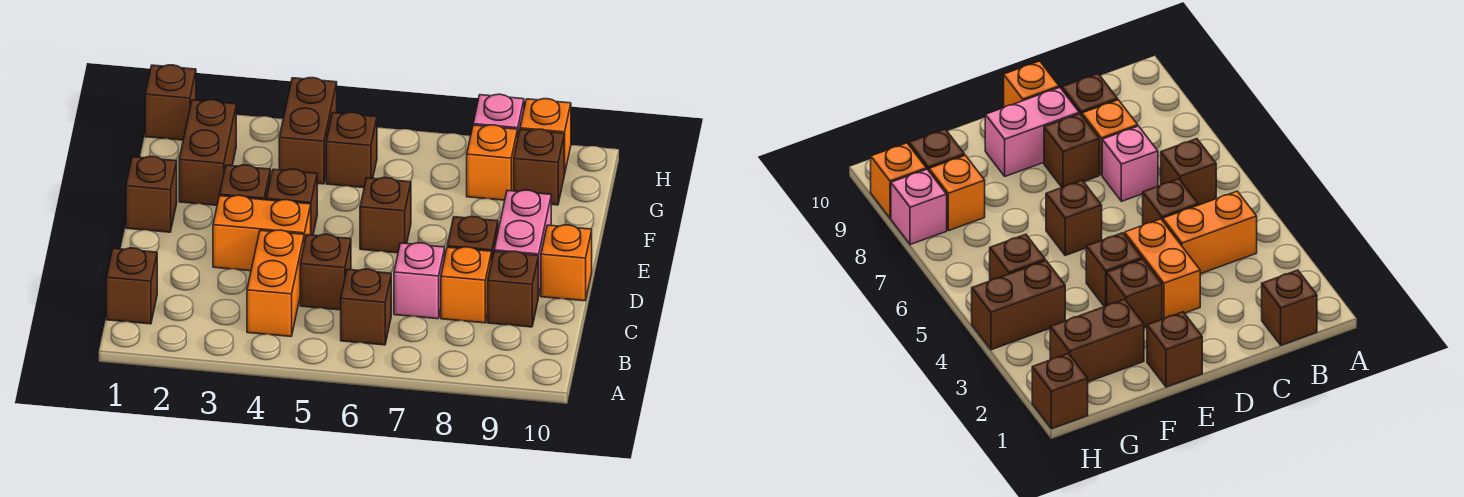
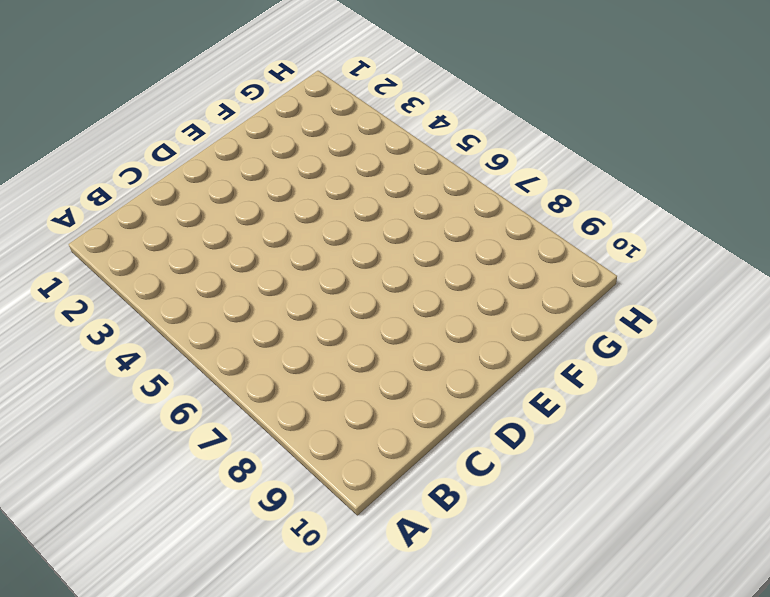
none -> brown 1x1 brick [106,248,157,324]
none -> orange 1x2 brick [247,230,304,336]
none -> brown 1x1 brick [341,269,391,345]

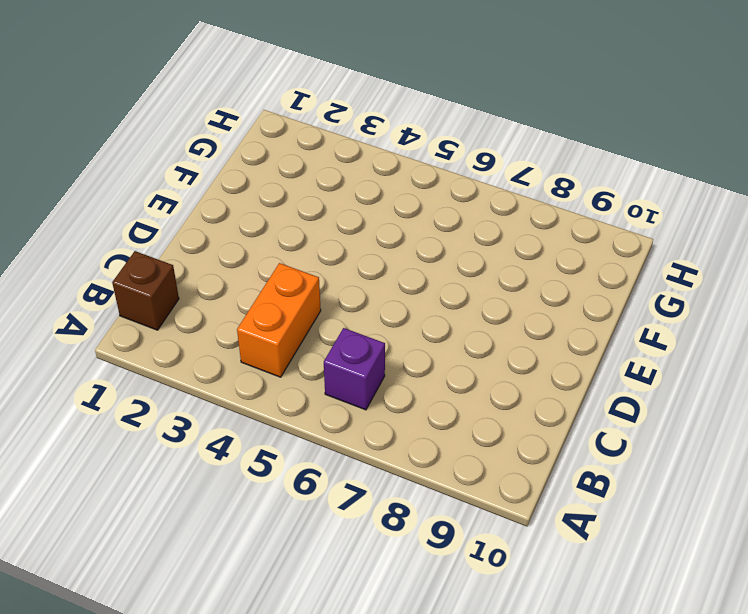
purple 1x1 brick [324,328,385,410] -> brown 1x1 brick [341,269,391,345]
none -> brown 1x1 brick [300,234,351,310]
none -> pink 1x1 brick [394,243,445,319]
none -> orange 1x1 brick [441,247,492,323]

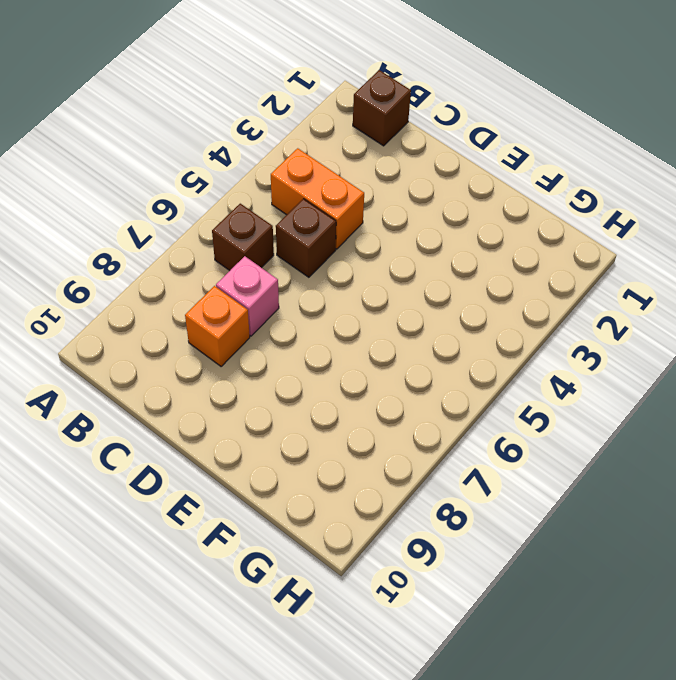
none -> brown 1x1 brick [488,251,539,327]
none -> orange 1x2 brick [213,195,311,271]
none -> brown 1x1 brick [447,217,498,258]

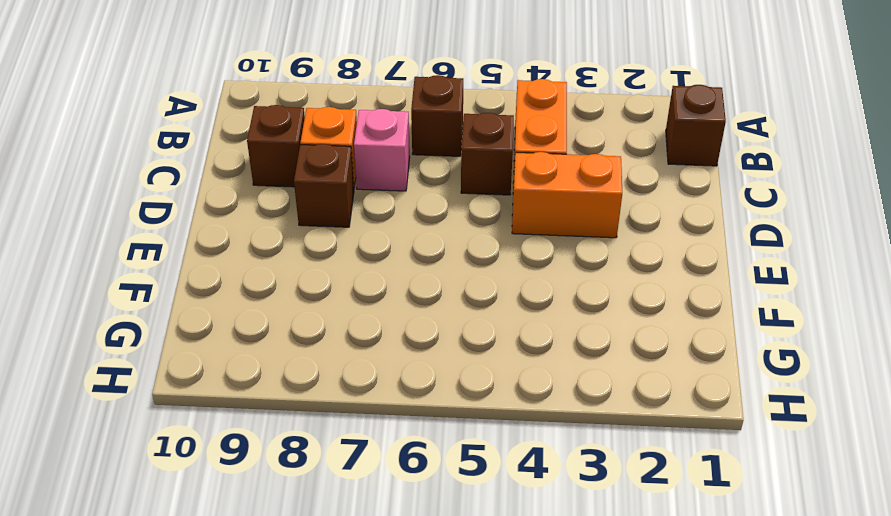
none -> pink 1x2 brick [494,190,551,296]
none -> orange 1x1 brick [541,225,592,301]
none -> brown 1x1 brick [126,156,177,232]

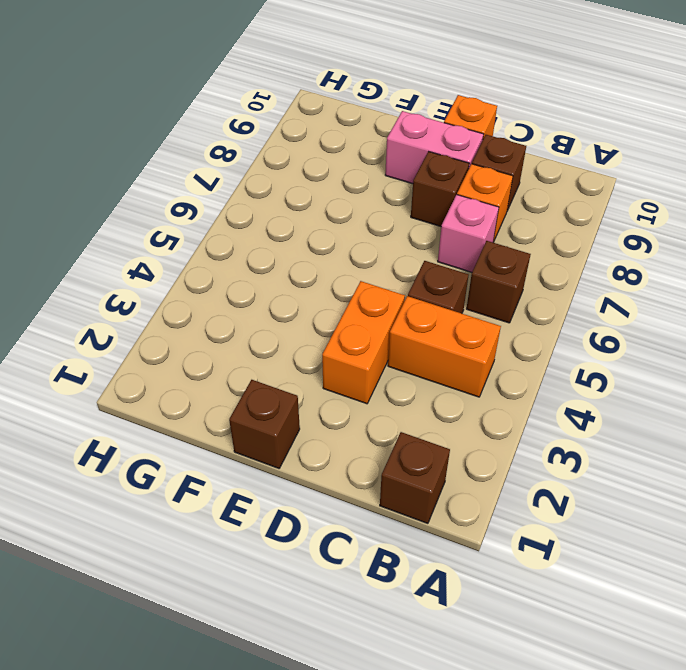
none -> brown 1x1 brick [220,165,270,200]
none -> brown 1x1 brick [266,169,317,235]
none -> brown 1x1 brick [360,178,411,253]

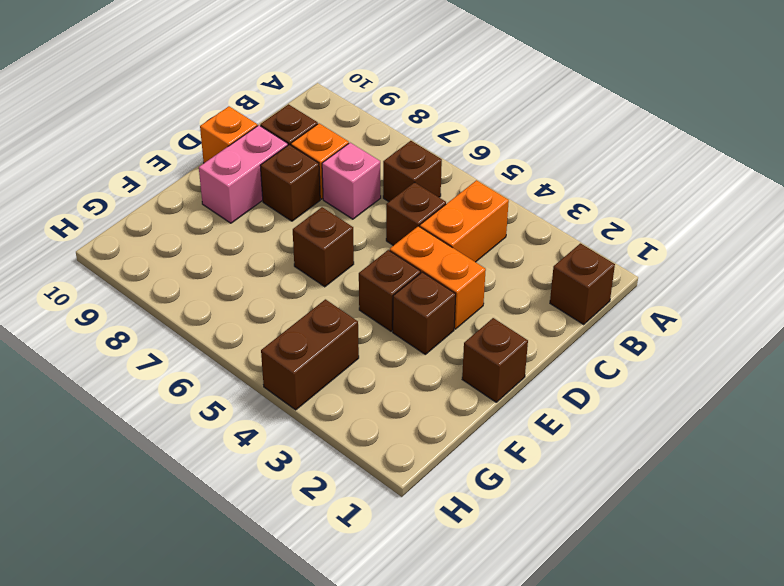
none -> brown 1x2 brick [179,100,236,205]
none -> brown 1x1 brick [326,112,377,188]
none -> orange 1x1 brick [467,125,518,200]

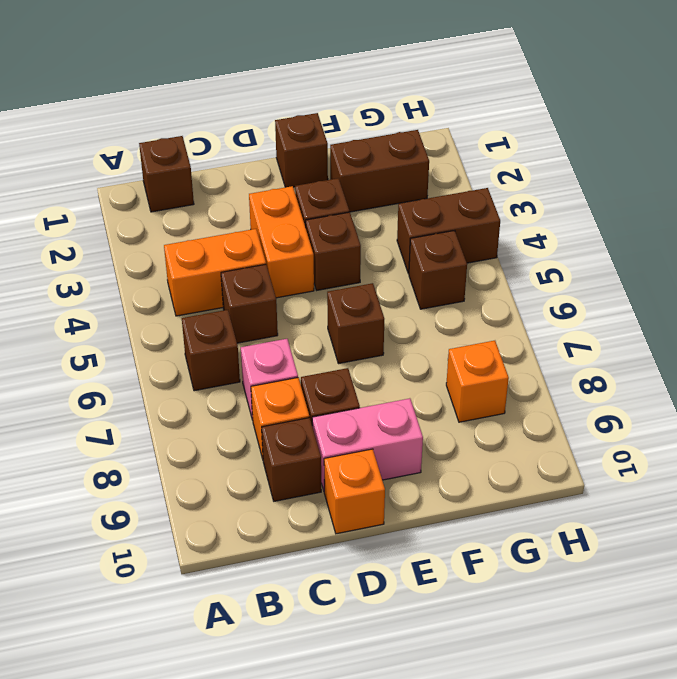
none -> brown 1x1 brick [514,129,564,205]
none -> brown 1x1 brick [145,65,196,140]
none -> pink 1x1 brick [473,94,524,135]

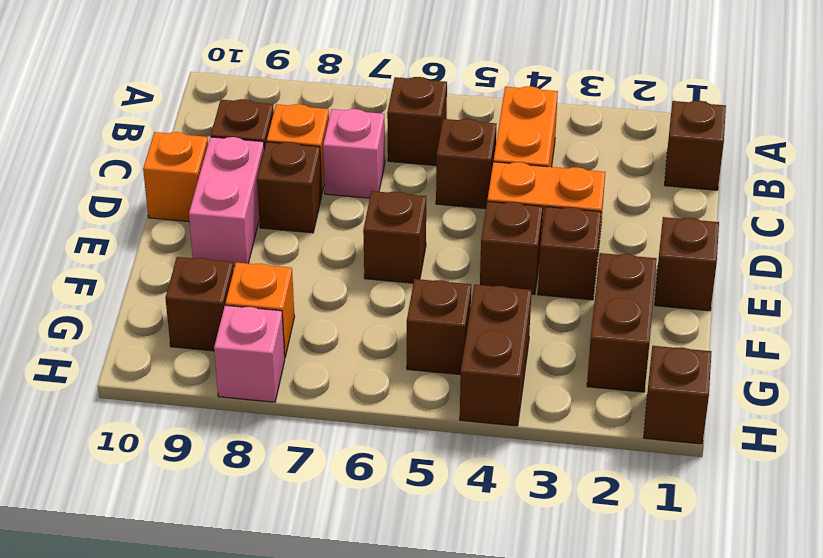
none -> orange 1x1 brick [520,99,571,174]

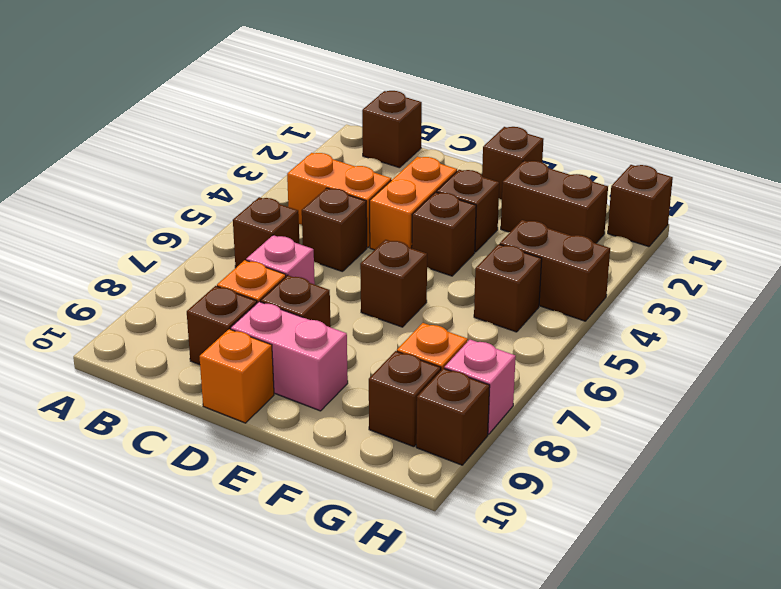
brown 1x1 brick [416,368,490,465] -> orange 1x1 brick [520,99,571,174]

